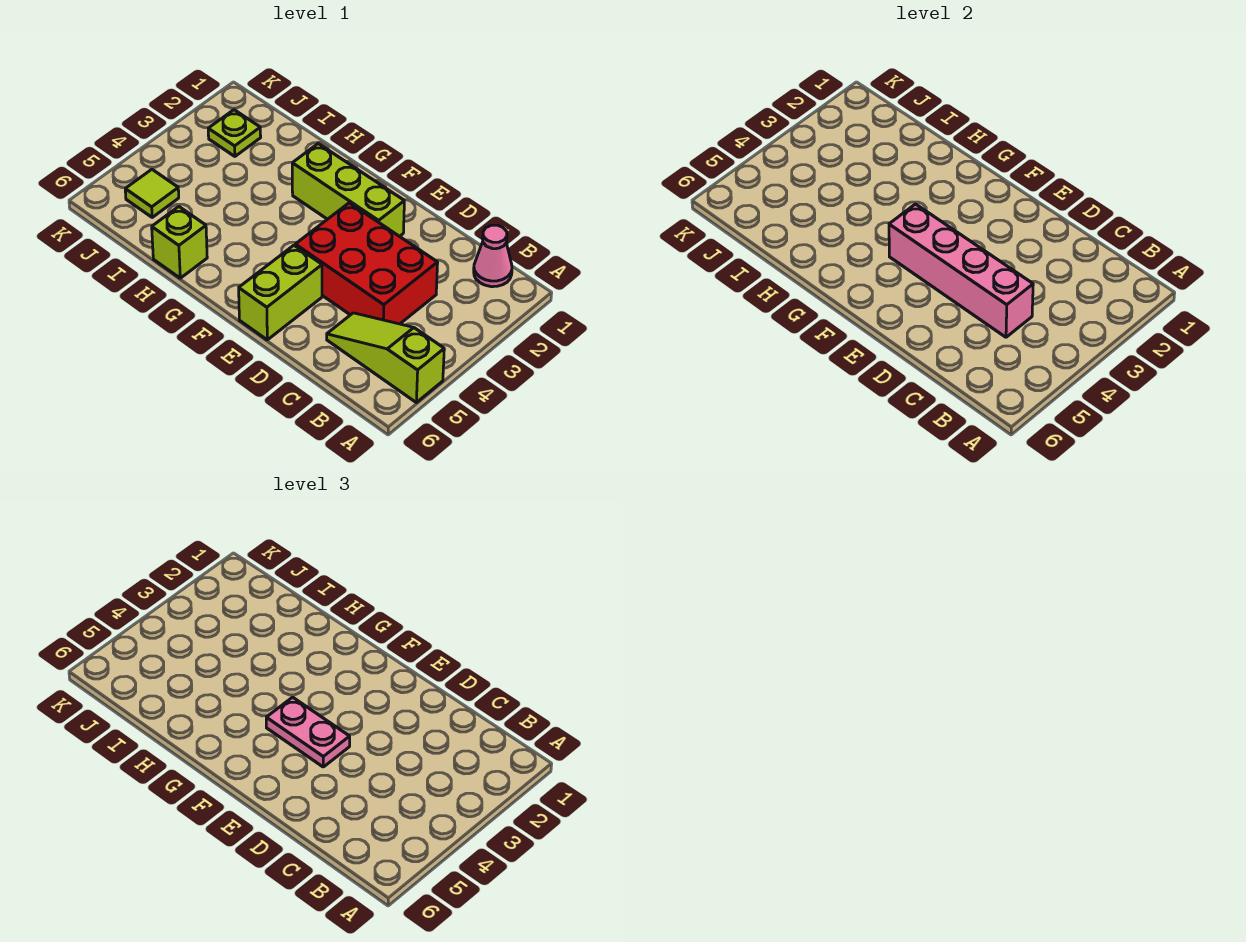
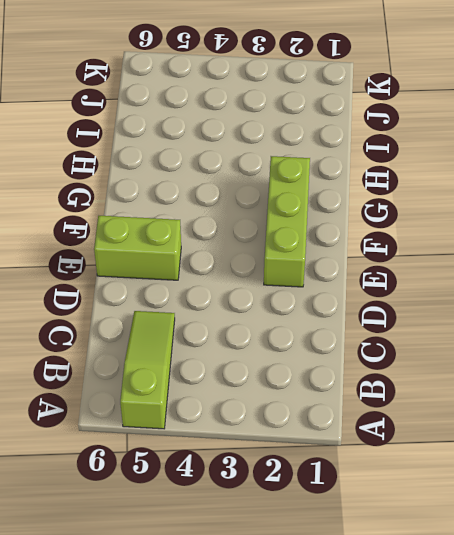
none -> pink 1x1 cone [474,225,512,287]
none -> red 2x3 brick [295,203,438,324]

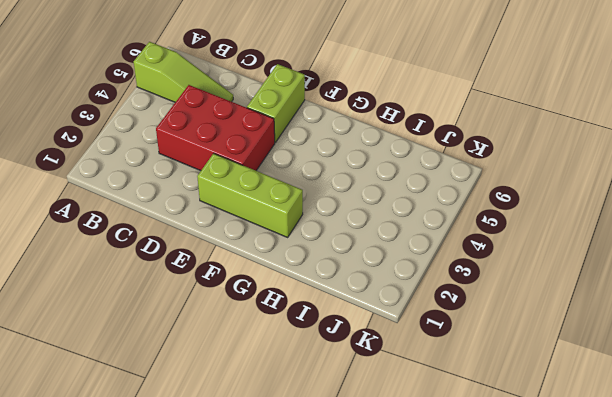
none -> pink 1x1 cone [474,225,512,287]
none -> lime 1x1 brick [152,207,207,278]

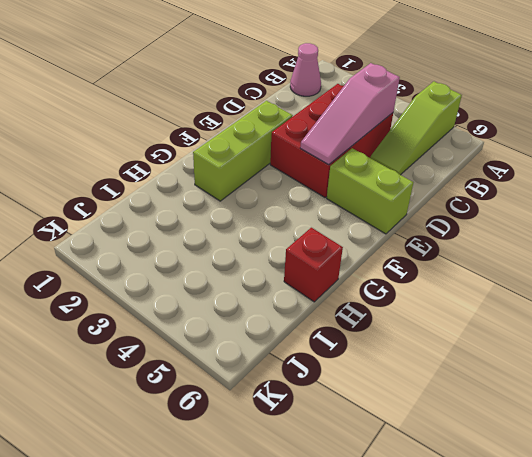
pink 1x3 slope [300,63,400,165] -> pink 1x4 brick [889,204,1033,337]
red 1x1 brick [284,228,343,302] -> lime 1x1 brick [152,207,207,278]
none -> lime 1x1 plate [208,110,261,156]
none -> lime 1x1 tile [125,169,179,217]

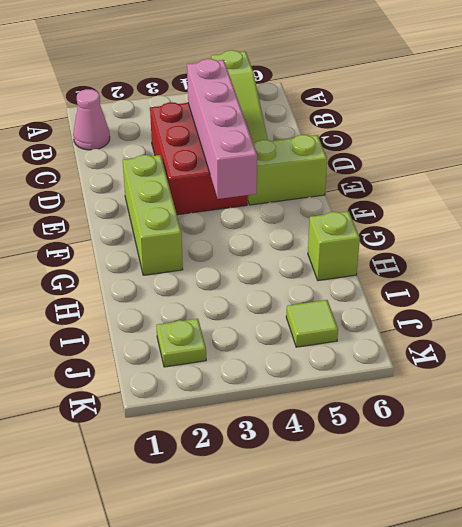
none -> pink 1x2 plate [266,697,350,767]

